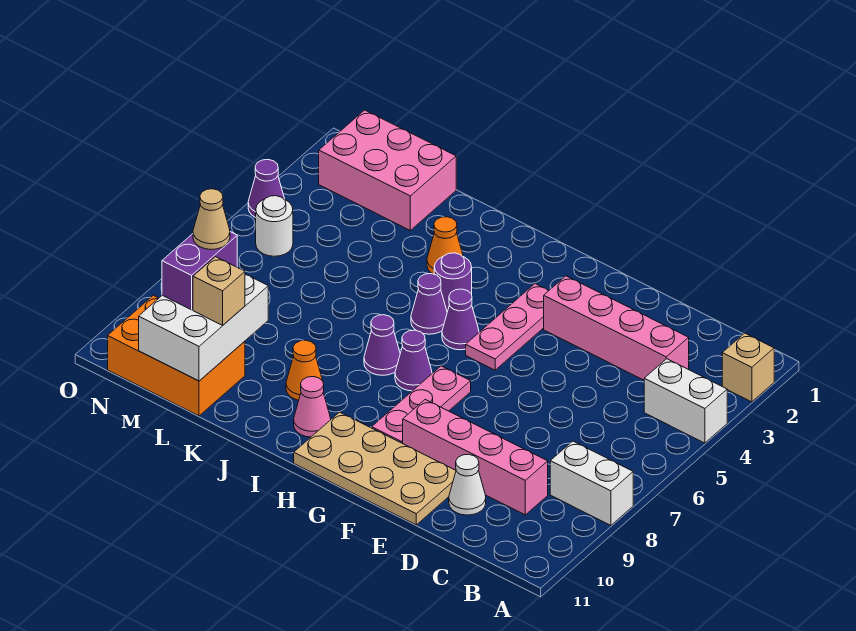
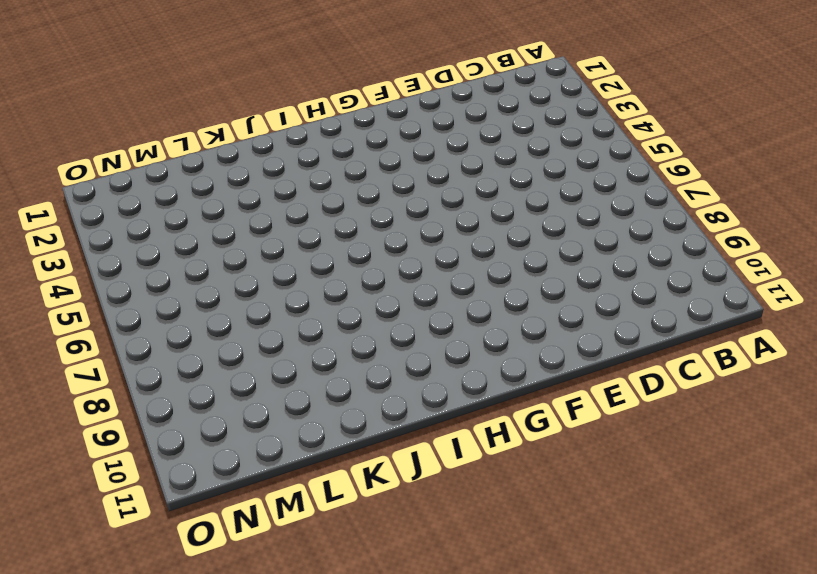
none -> tan 1x1 brick [722,333,774,402]
none -> white 1x2 brick [644,359,727,443]
none -> white 1x2 brick [550,441,633,525]

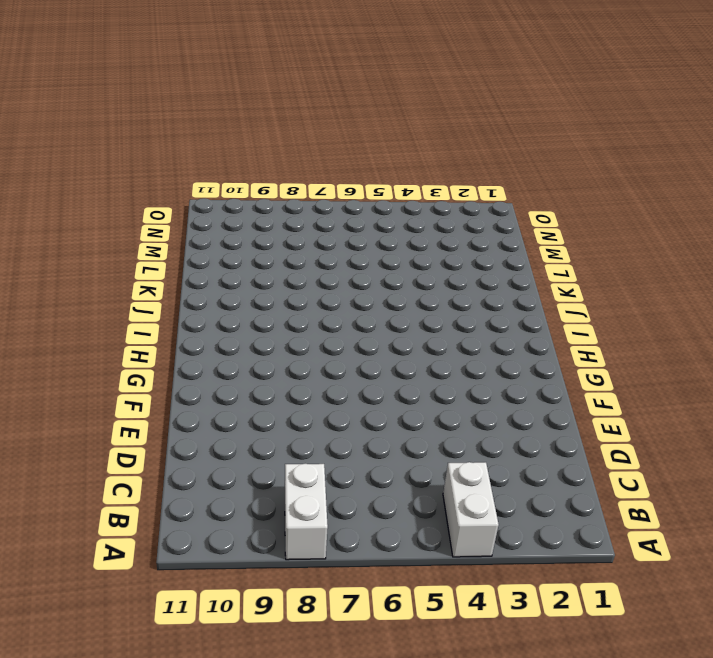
none -> tan 1x1 brick [722,333,774,402]
none -> pink 1x4 brick [544,276,689,380]
none -> pink 1x4 brick [403,400,548,515]

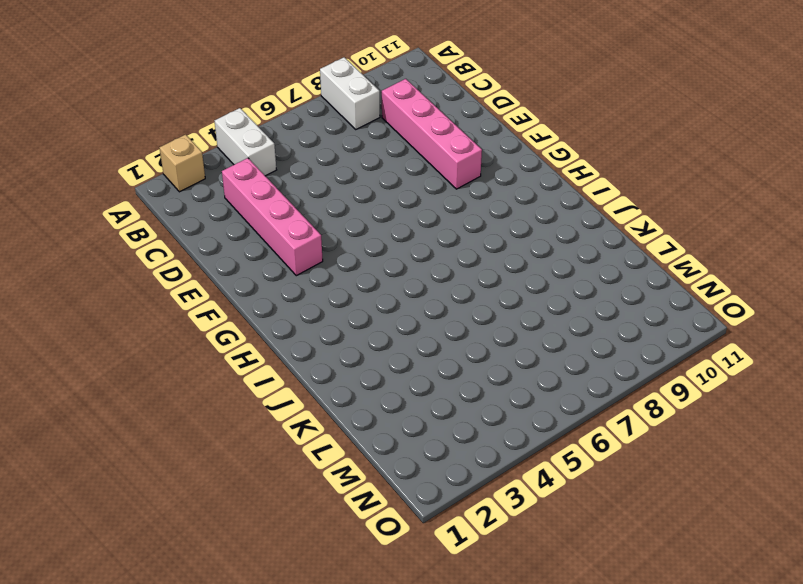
none -> white 1x1 cone [449,454,486,515]
none -> tan 2x4 plate [294,412,456,525]
none -> pink 1x3 plate [466,284,549,370]

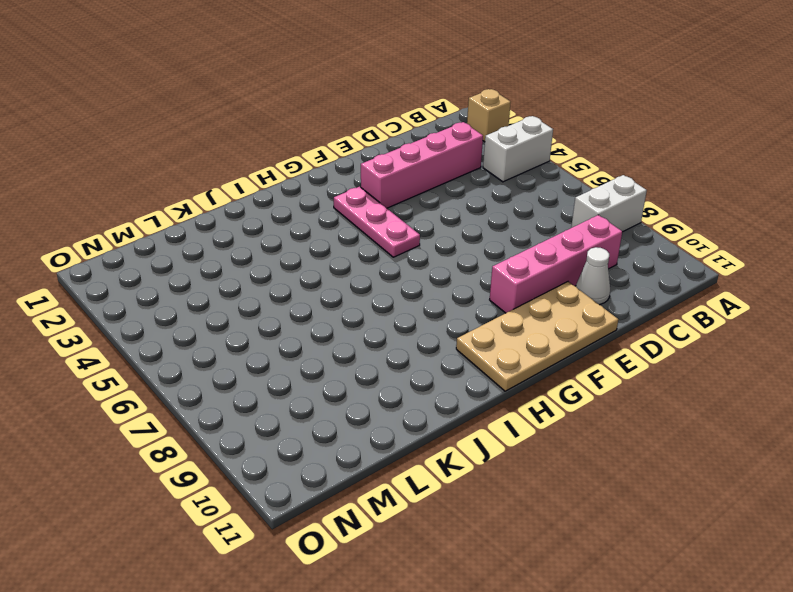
none -> pink 1x3 plate [372,366,471,443]
none -> purple 1x1 cone [442,289,479,350]
none -> purple 1x1 cone [395,330,432,391]

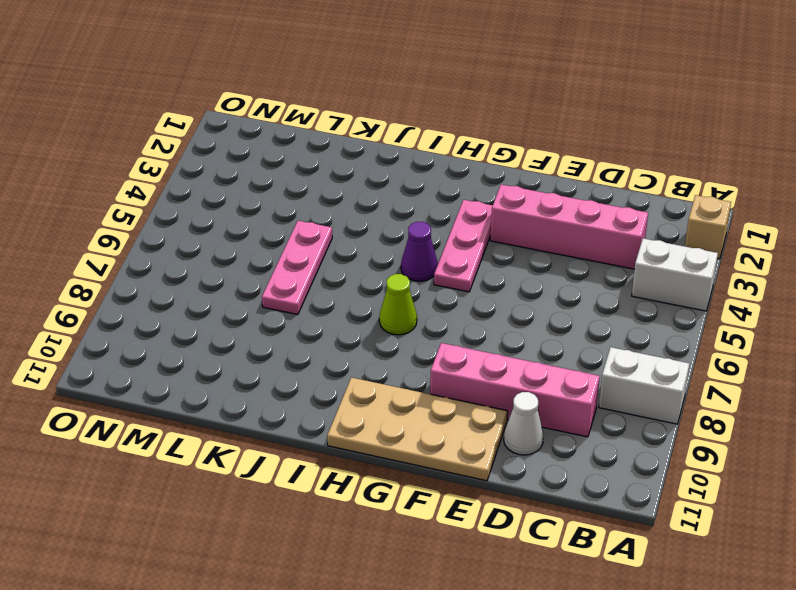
lime 1x1 cone [379,274,417,335] -> purple 1x1 cone [395,330,432,391]
pink 1x3 plate [262,221,332,315] -> pink 1x3 plate moved to [372,366,471,443]
none -> purple 1x1 round brick [434,253,472,312]
none -> purple 1x1 cone [411,274,447,334]
none -> purple 1x1 cone [364,315,400,375]

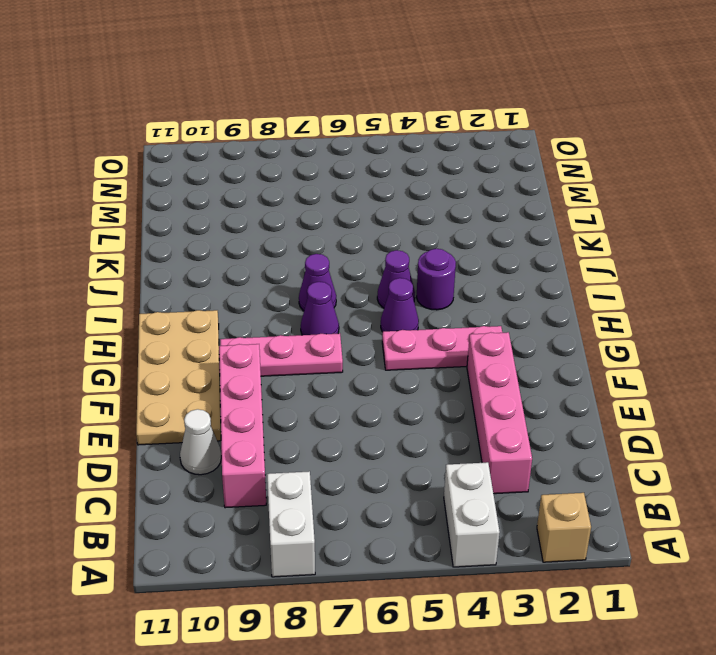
none -> pink 1x1 cone [294,377,331,437]
none -> orange 1x1 cone [427,217,463,274]
none -> orange 1x1 cone [286,340,323,400]

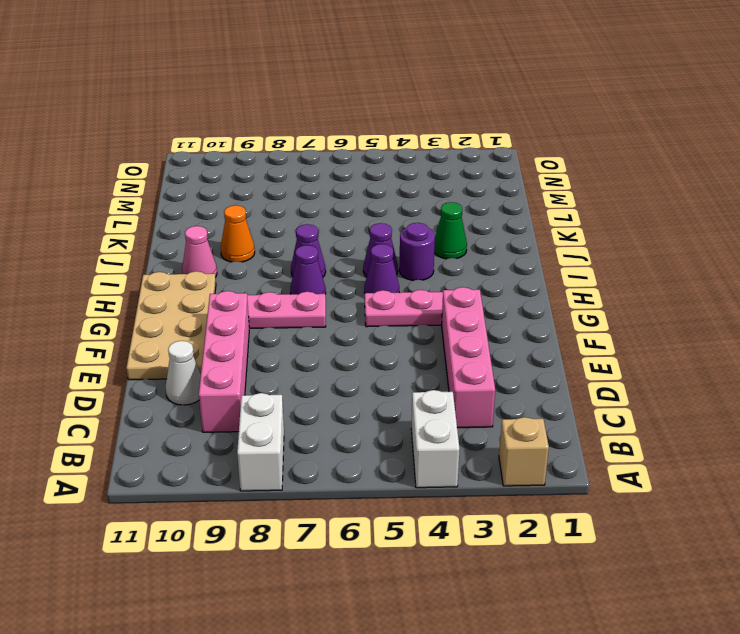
green 1x1 cone [434,202,467,259] -> orange 1x1 cone [427,217,463,274]
none -> pink 2x3 brick [319,110,456,230]
none -> orange 2x3 brick [108,295,245,416]
none -> white 1x1 round brick [256,196,293,256]

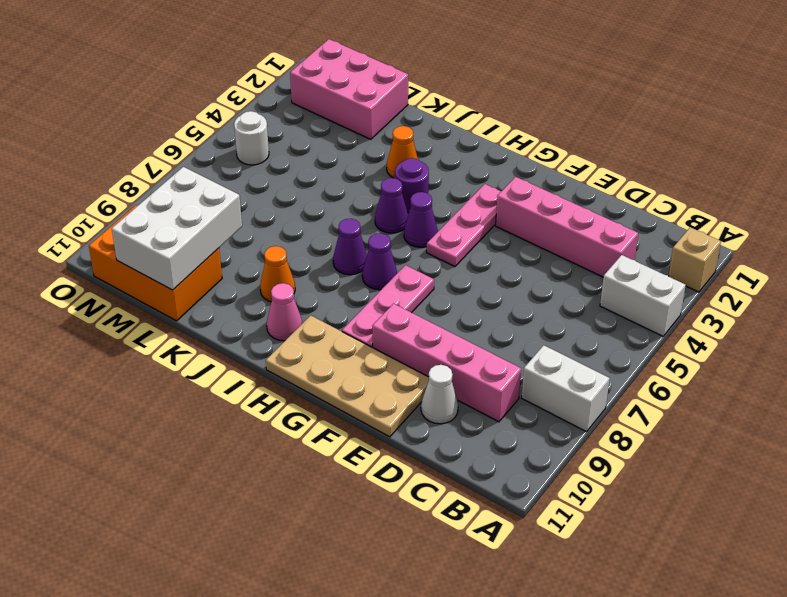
none -> purple 1x1 cone [248,160,284,218]
none -> tan 1x1 brick [193,257,245,325]
none -> purple 1x2 brick [162,232,237,310]

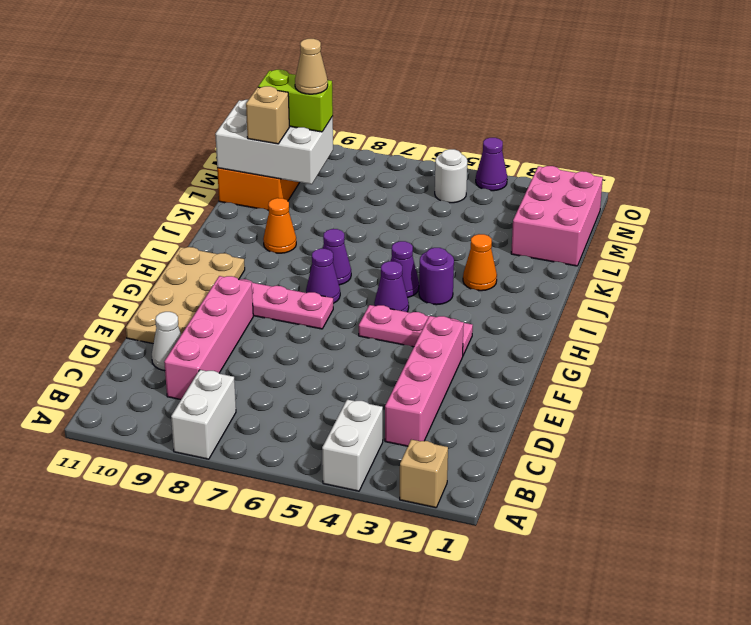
lime 1x2 brick [258,70,333,132] -> purple 1x2 brick [162,232,237,310]
none -> pink 1x1 cone [294,377,331,437]

